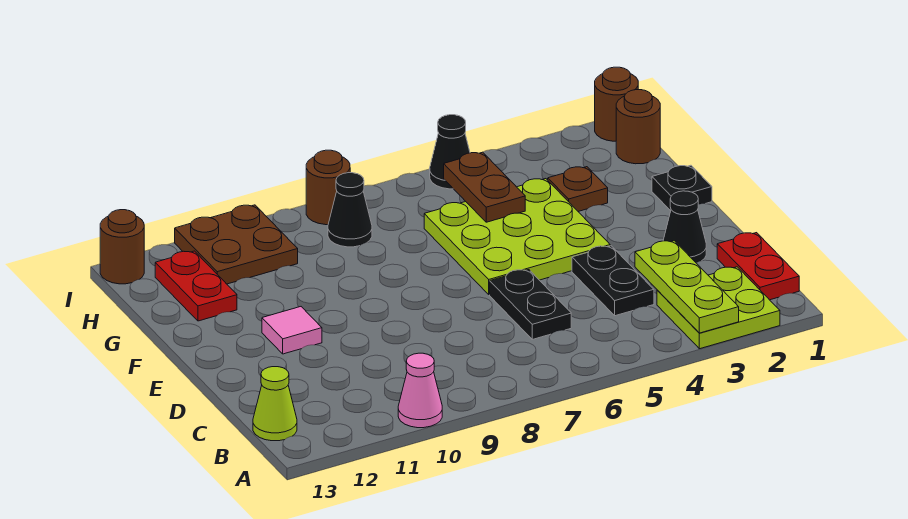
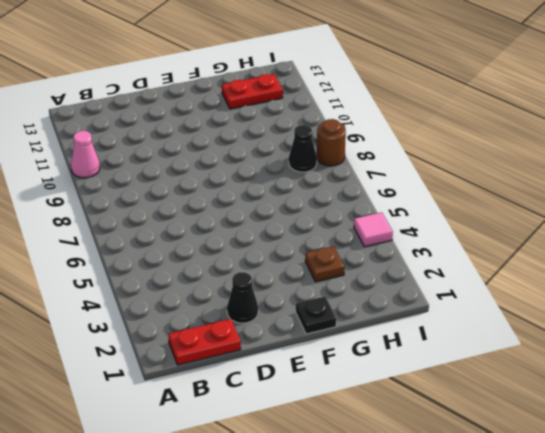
pink 1x1 tile [354,212,393,247] -> pink 1x1 tile moved to [262,307,322,354]
none -> lime 2x2 plate [657,267,780,349]
none -> lime 1x1 cone [253,367,297,441]
none -> black 1x2 plate [572,246,654,316]

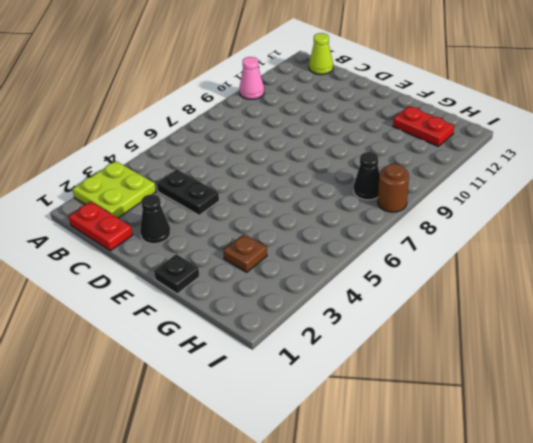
none -> black 1x2 plate [490,270,571,339]
none -> lime 3x3 plate [424,179,610,295]
none -> pink 1x1 tile [262,307,322,354]

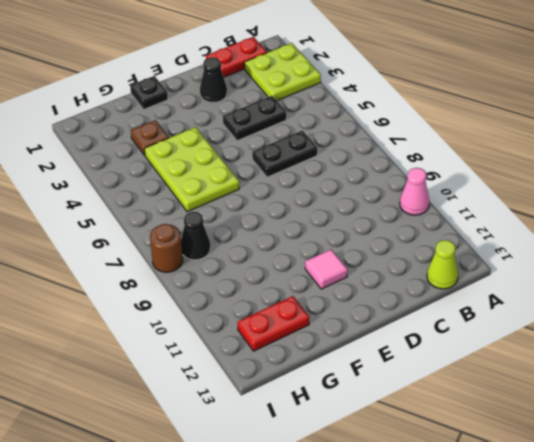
lime 2x3 plate [144,127,239,212] -> lime 3x3 plate [424,179,610,295]
none -> brown 1x1 round brick [616,90,660,164]
none -> brown 2x2 plate [175,205,298,284]
none -> brown 1x1 round brick [595,67,638,141]

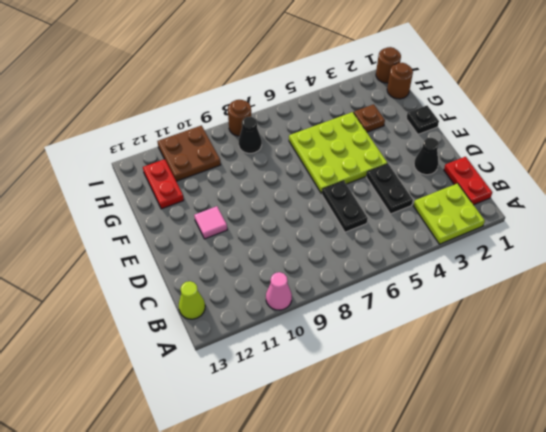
none -> black 1x1 cone [430,115,470,189]
none -> brown 1x1 round brick [100,210,144,284]
none -> lime 1x3 plate [635,241,739,333]

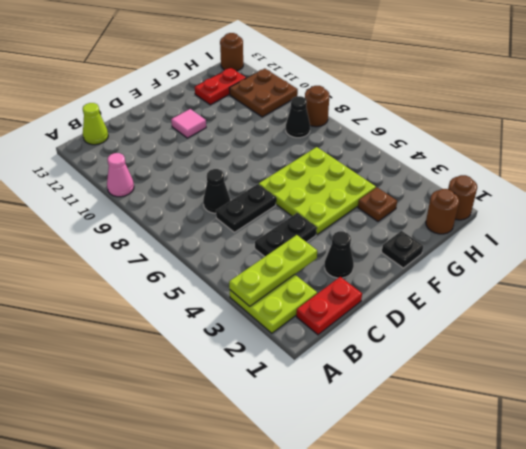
black 1x1 cone [203,169,230,213] -> black 1x1 cone moved to [430,115,470,189]
none -> brown 1x2 plate [444,152,525,222]

